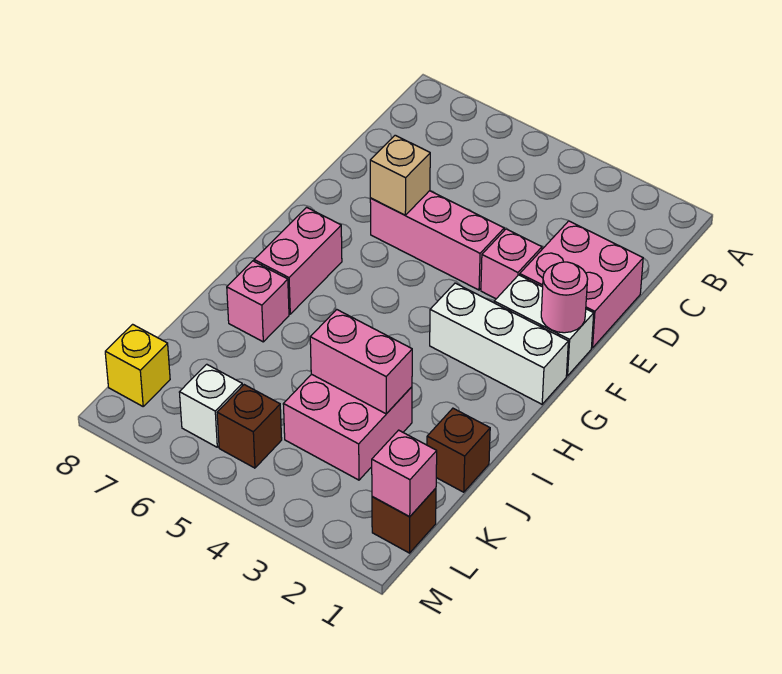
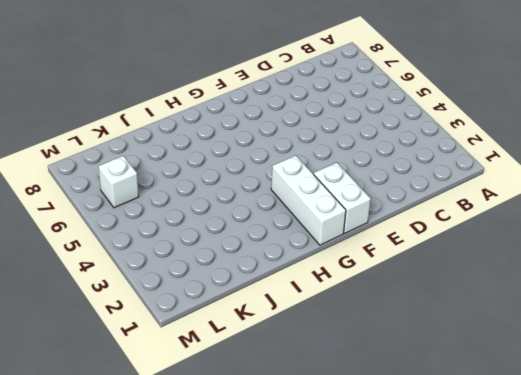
none -> pink 2x2 brick [520,221,643,348]
none -> pink 1x1 brick [481,229,542,299]
none -> pink 1x3 brick [370,191,504,290]

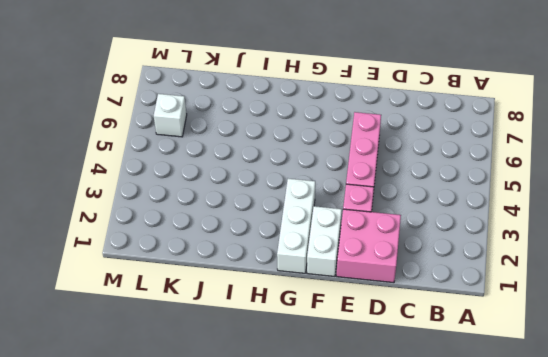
none -> pink 1x2 brick [254,207,342,314]
none -> pink 1x1 brick [227,261,289,342]
none -> brown 1x1 brick [427,408,490,492]

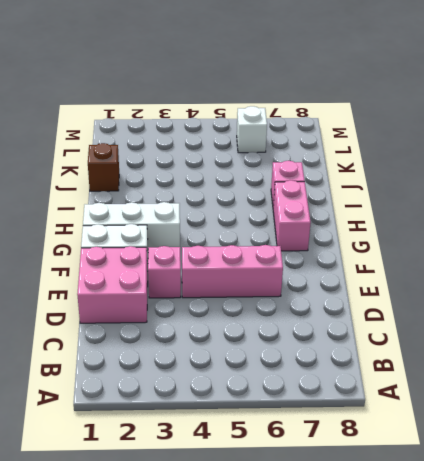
none -> pink 2x2 brick [283,374,412,480]
none -> brown 1x1 brick [372,488,436,553]
none -> brown 1x1 brick [217,385,282,468]

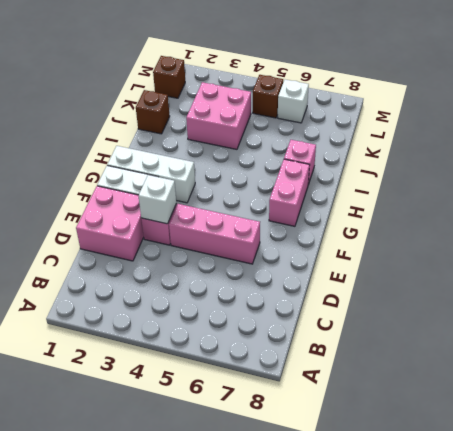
white 1x1 brick [139,175,176,224] -> none
none -> yellow 1x1 brick [105,324,170,406]
none -> tan 1x1 brick [370,135,430,215]
none -> pink 1x1 round brick [541,262,588,333]

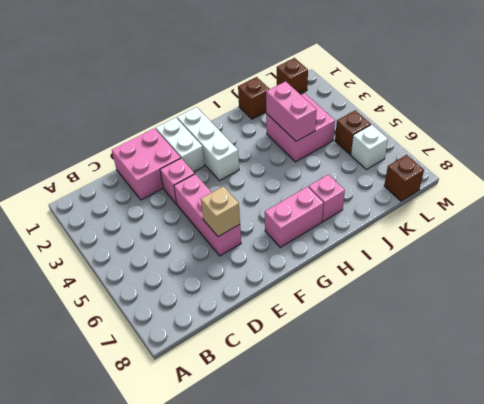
brown 1x1 brick [384,155,424,201] -> yellow 1x1 brick [105,324,170,406]
none -> pink 1x1 round brick [541,262,588,333]
none -> pink 1x1 brick [372,430,437,516]

